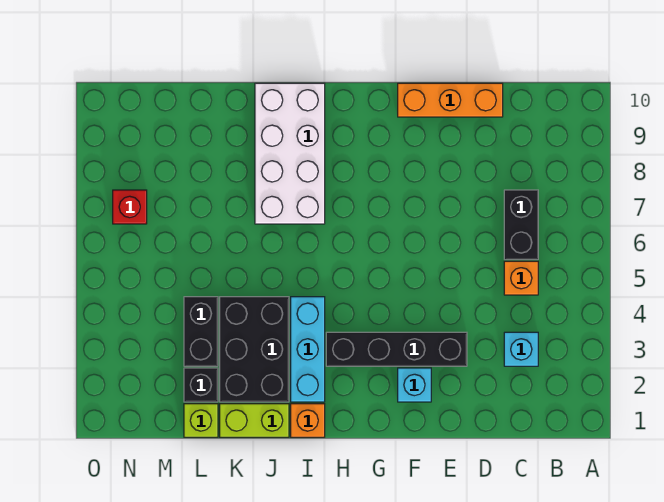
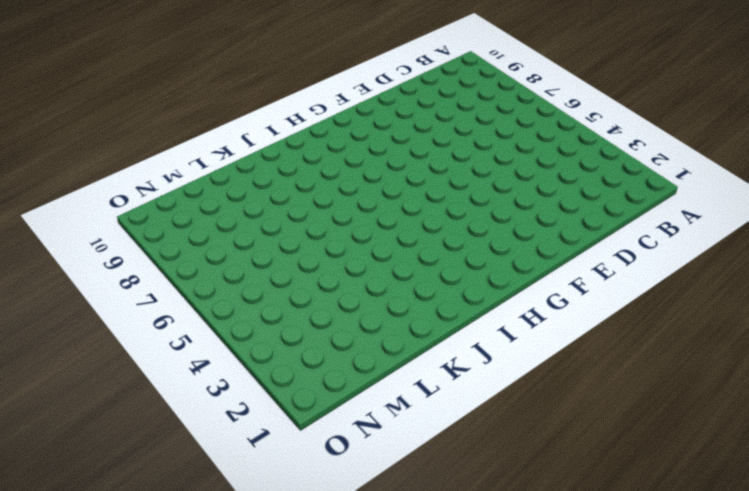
none -> cyan 1x1 brick [504,332,538,366]
none -> orange 1x1 brick [504,261,538,295]
none -> black 1x2 brick [504,190,538,260]

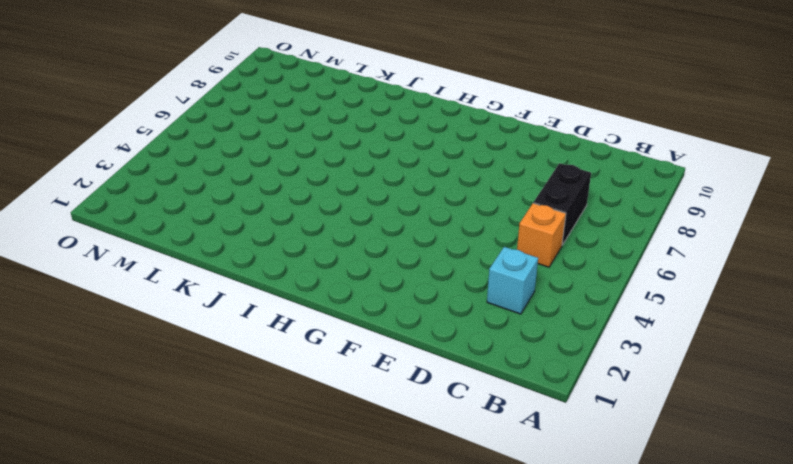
none -> orange 1x3 brick [398,83,503,117]
none -> black 1x4 brick [326,332,467,366]
none -> cyan 1x1 brick [398,368,431,402]

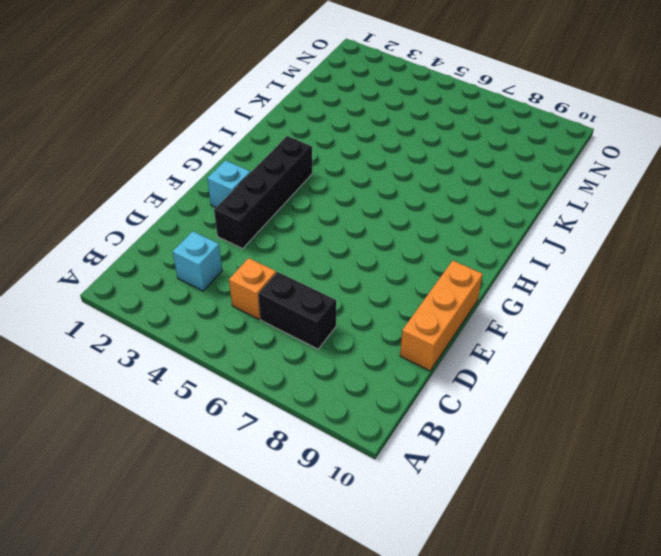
none -> orange 1x1 brick [291,404,325,437]
none -> cyan 1x3 brick [291,297,325,402]
none -> white 2x4 brick [255,83,325,224]

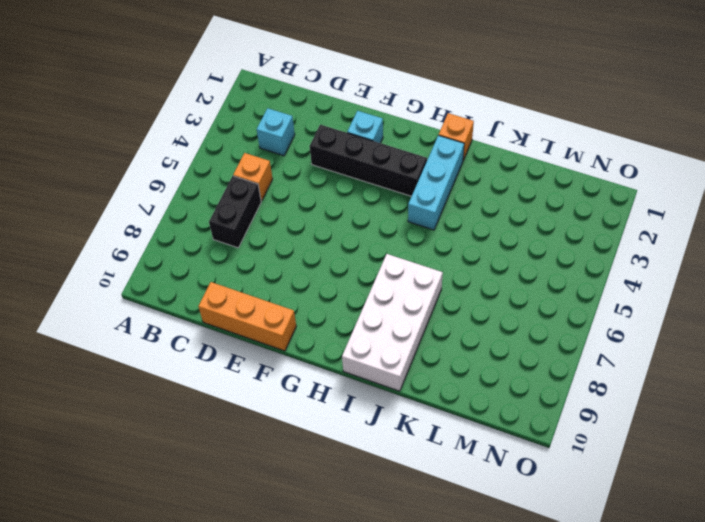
none -> lime 1x2 brick [220,404,289,437]
none -> black 2x3 brick [220,297,289,402]
none -> lime 1x1 brick [184,404,218,437]

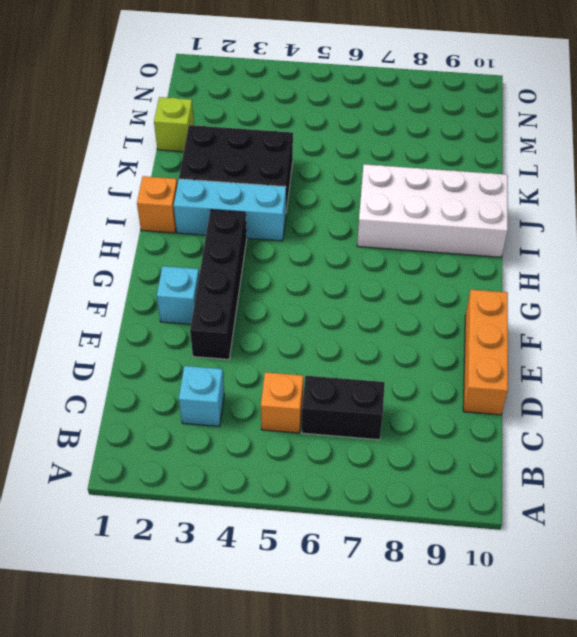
none -> lime 1x2 brick [220,404,289,437]
none -> black 1x1 brick [184,368,218,402]
none -> black 1x2 brick [184,297,218,366]

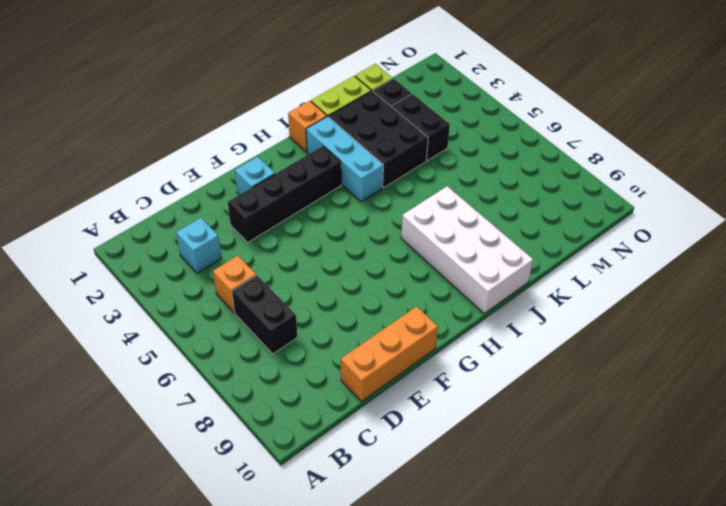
none -> red 1x1 brick [113,190,147,224]

